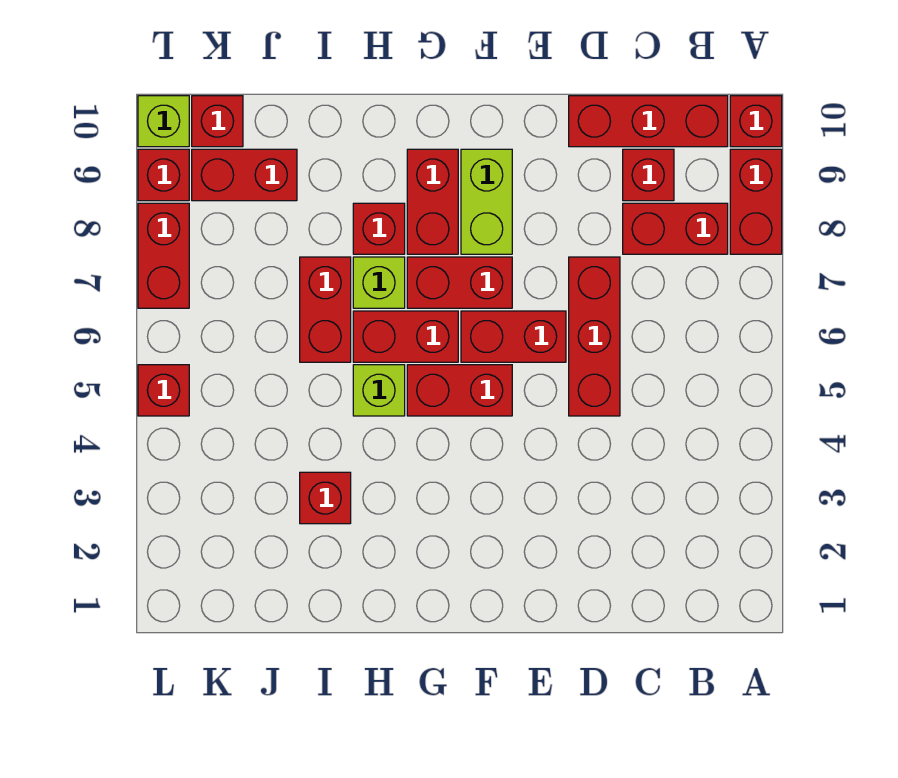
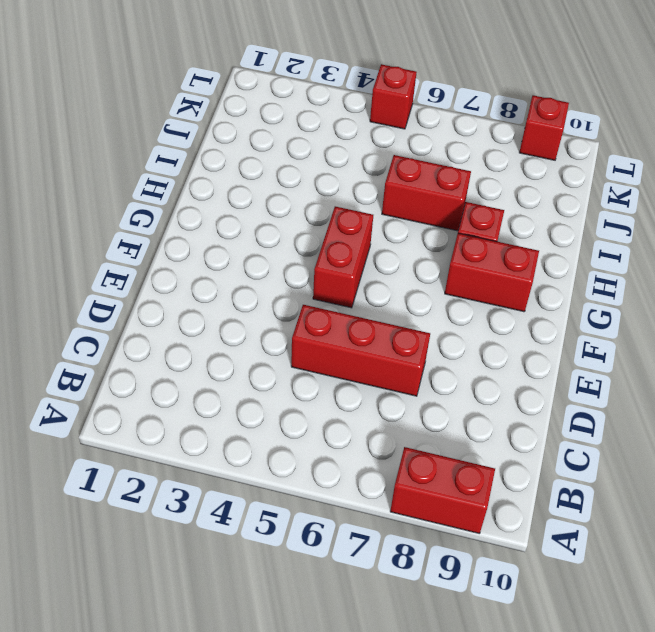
none -> red 1x1 brick [730,96,782,147]
none -> red 1x2 brick [623,203,728,254]
none -> red 1x3 brick [569,96,728,147]

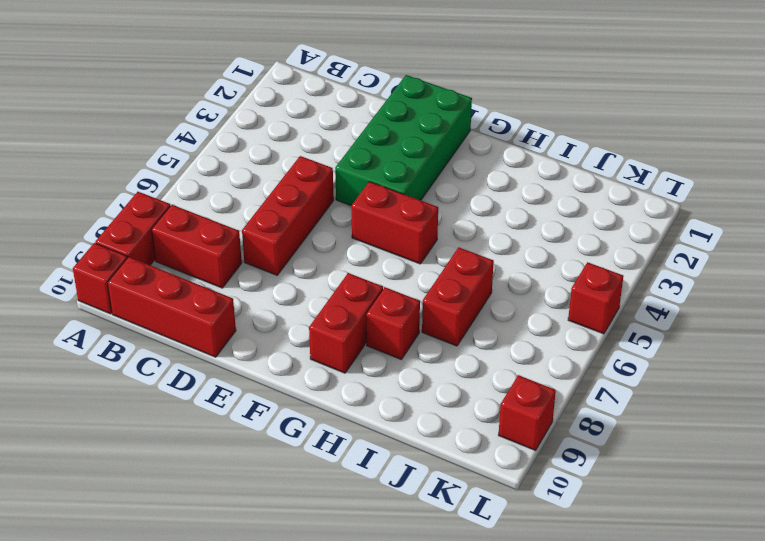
green 2x4 brick [335,75,472,205] -> none
none -> red 1x1 brick [623,149,674,201]
none -> red 1x2 brick [461,311,566,362]
none -> red 1x2 brick [407,257,512,308]

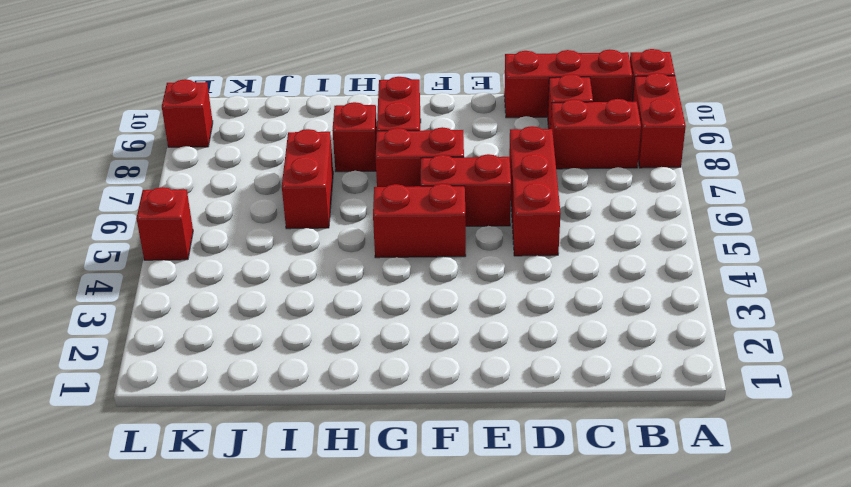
none -> lime 1x2 brick [461,149,512,254]
none -> red 1x2 brick [353,311,458,362]
none -> lime 1x1 brick [353,365,405,416]

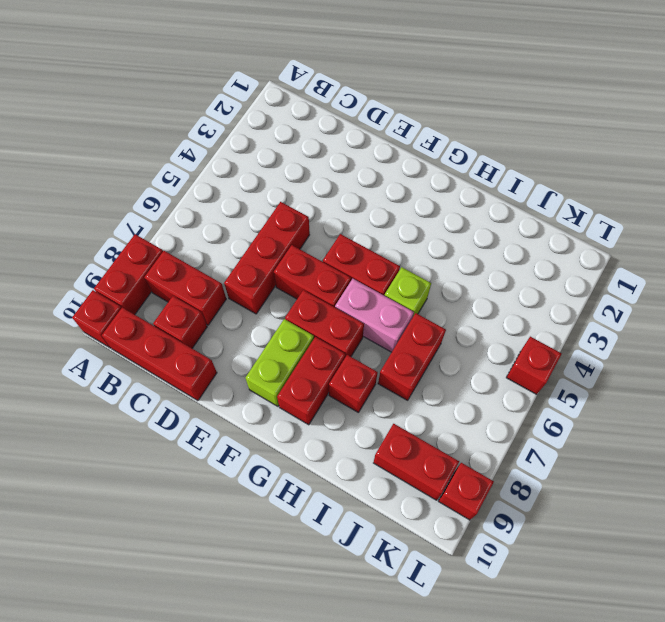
pink 1x2 brick [335,279,414,352] -> red 1x2 brick [353,311,458,362]
none -> lime 1x1 brick [353,257,405,308]
none -> red 1x1 brick [300,472,351,524]
none -> red 1x1 brick [192,96,243,147]

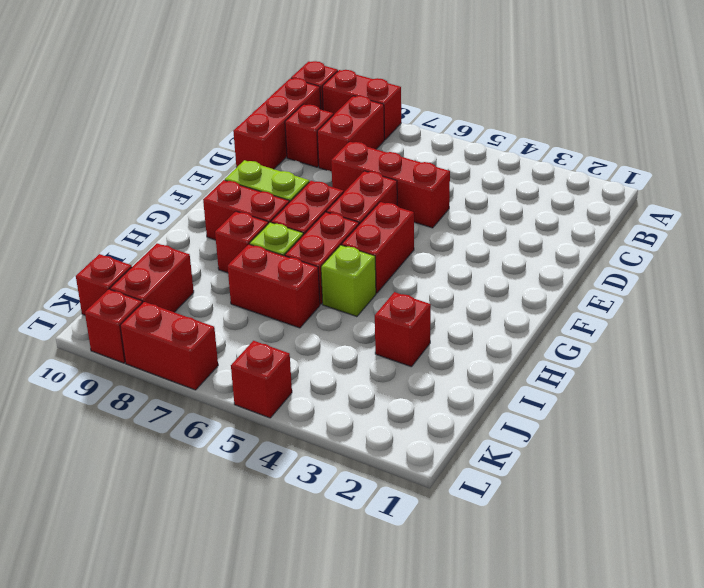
none -> lime 1x1 brick [138,96,189,147]

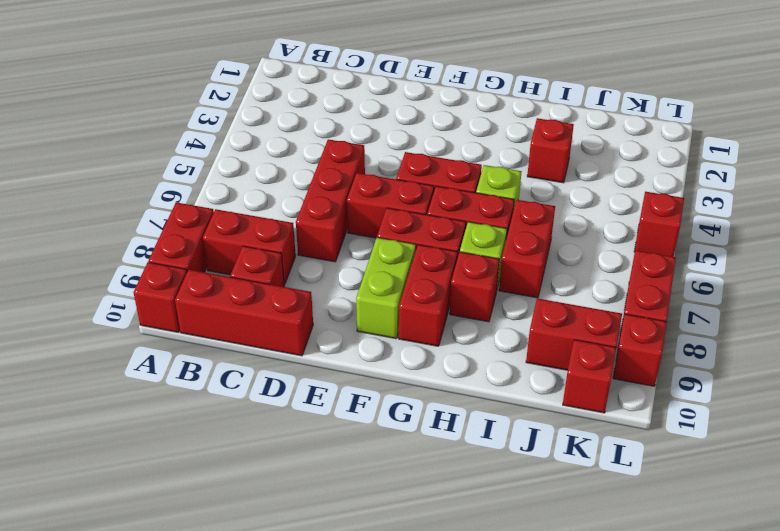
none -> lime 1x1 brick [138,96,189,147]

